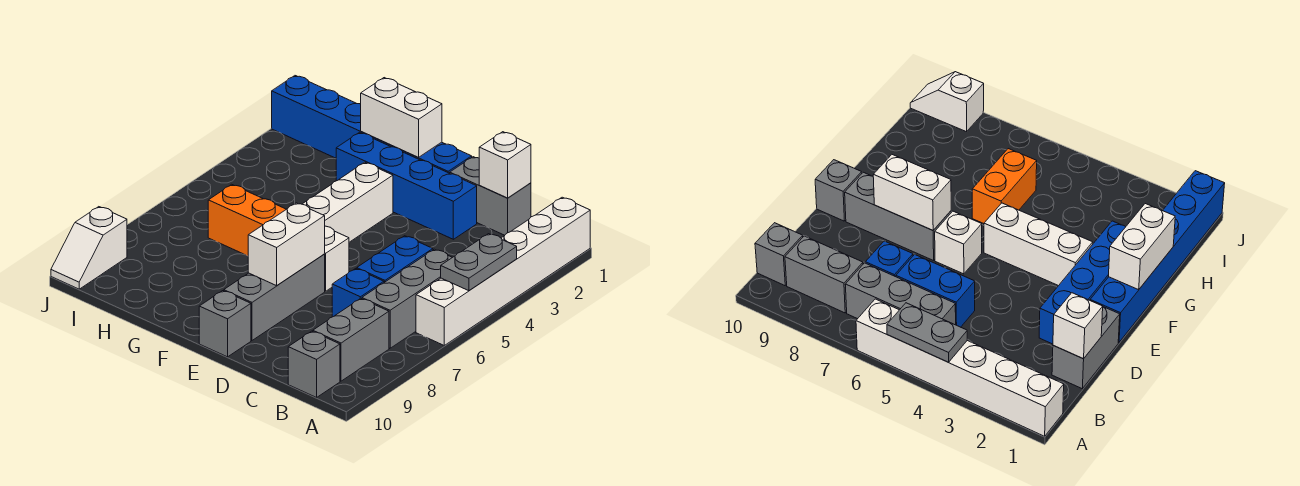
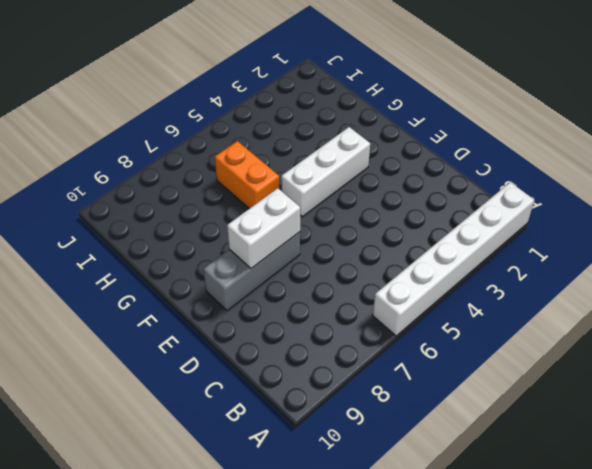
none -> grey 1x3 brick [362,249,452,348]
none -> grey 1x2 brick [313,298,389,381]
none -> grey 1x1 brick [288,331,340,398]

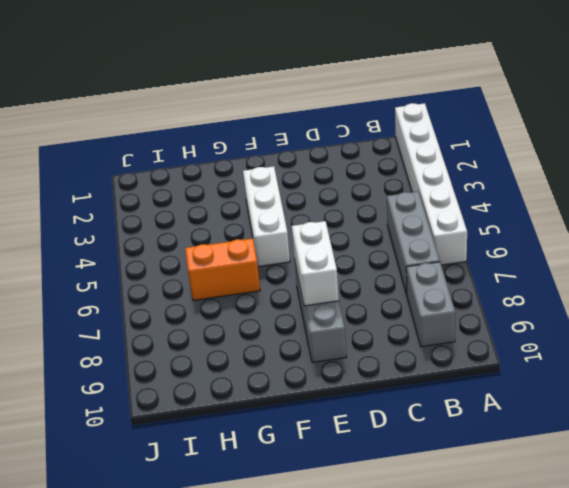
none -> grey 1x1 brick [288,331,340,398]
none -> grey 1x2 brick [450,157,531,235]
none -> blue 1x2 brick [357,236,433,282]

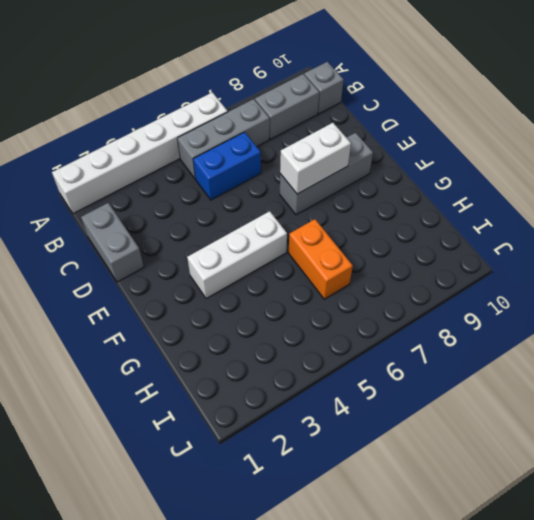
none -> blue 1x1 brick [332,269,384,317]
none -> blue 1x4 brick [336,132,477,239]
none -> blue 1x6 brick [272,76,472,173]

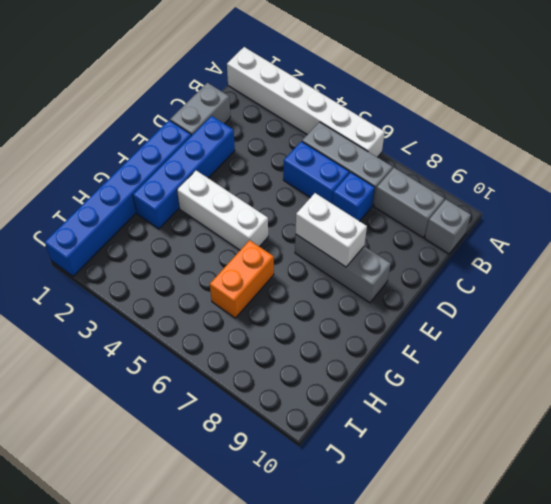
none -> white 1x1 brick [325,226,349,291]
none -> grey 1x1 brick [199,291,251,357]
none -> white 1x2 slope [51,207,127,289]

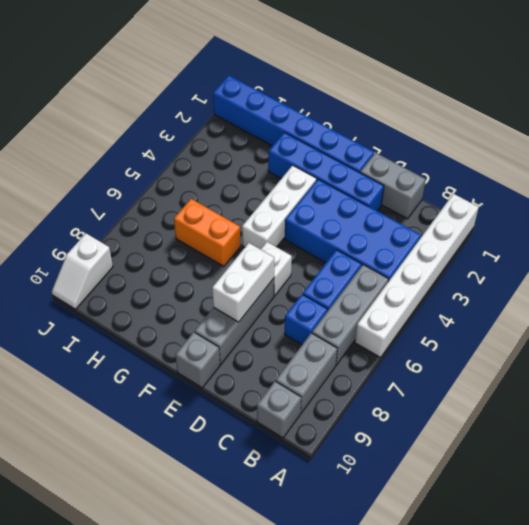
blue 2x4 brick [285,179,421,281] -> none
none -> grey 1x2 plate [441,234,517,291]
none -> white 1x1 brick [479,132,531,198]
none -> white 1x2 brick [361,78,442,157]

